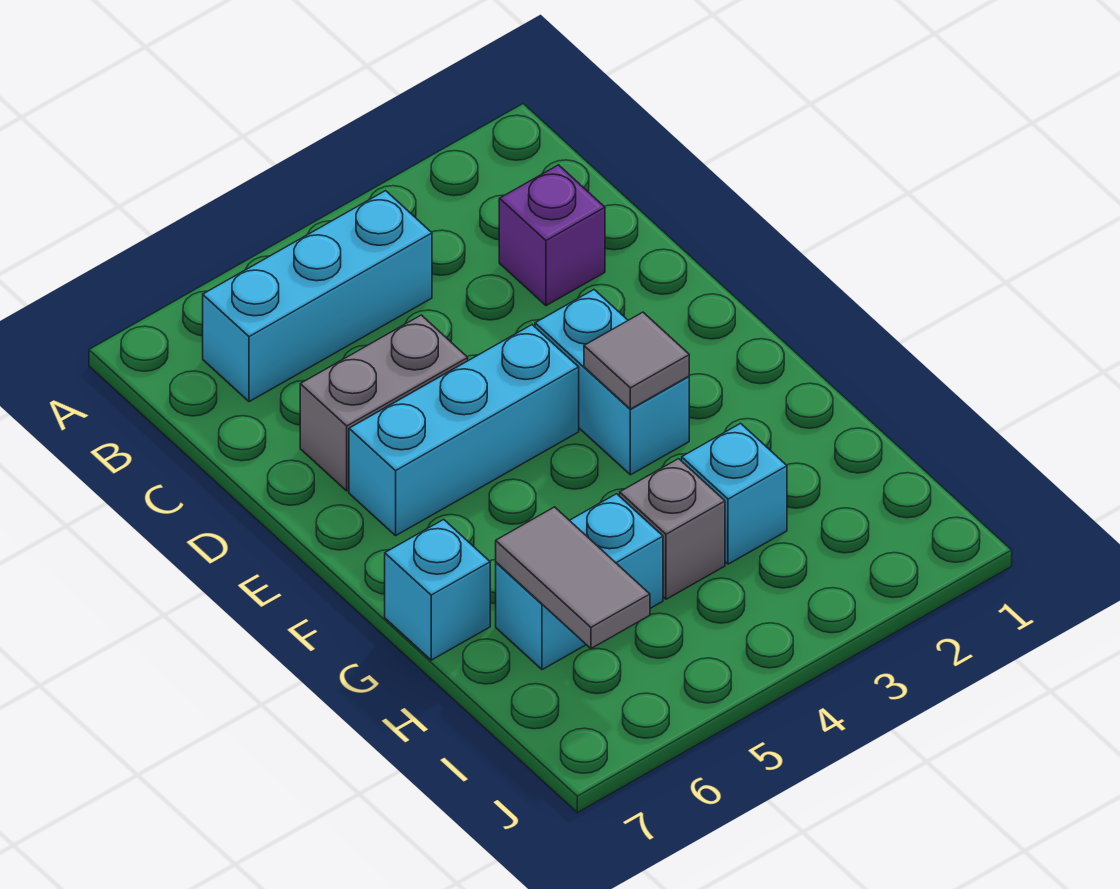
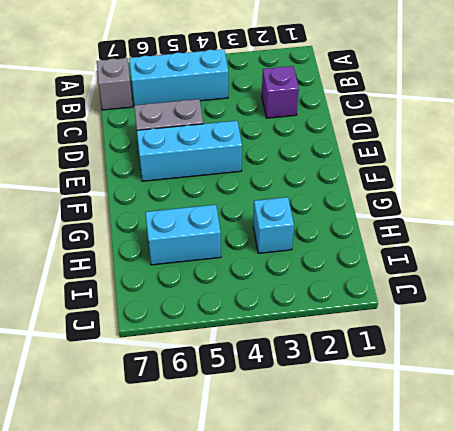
grey 1x1 brick [97,58,133,110] -> grey 1x1 brick moved to [620,459,725,599]
none -> cyan 1x2 brick [535,290,689,475]
none -> cyan 1x1 brick [385,519,490,660]

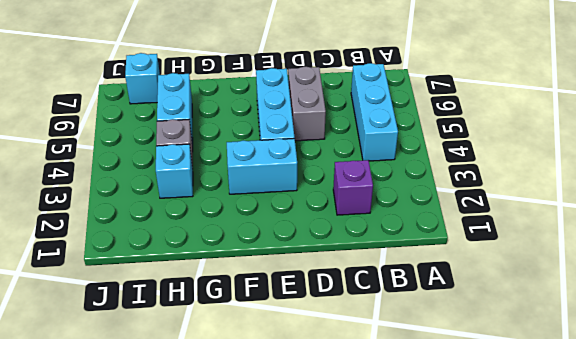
cyan 1x1 brick [125,53,160,104] -> cyan 1x1 brick moved to [385,519,490,660]
none -> grey 1x1 tile [584,312,689,409]
none -> grey 1x2 tile [496,507,650,648]

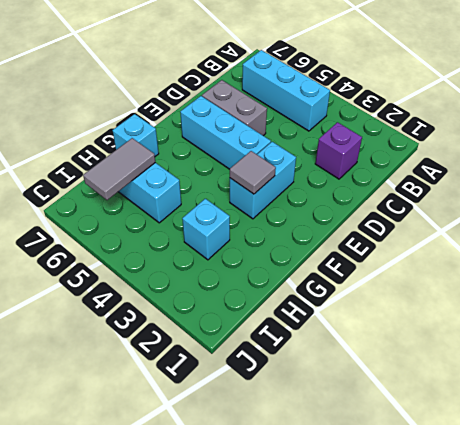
none -> grey 1x1 brick [620,459,725,599]

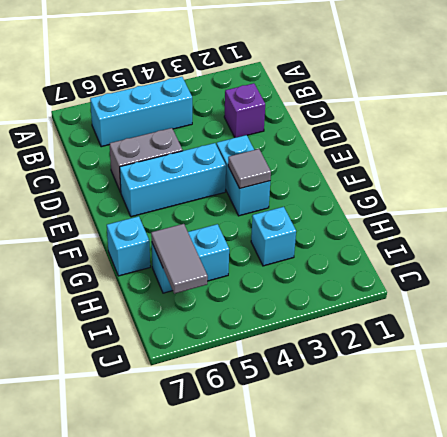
none -> grey 1x1 brick [620,459,725,599]

